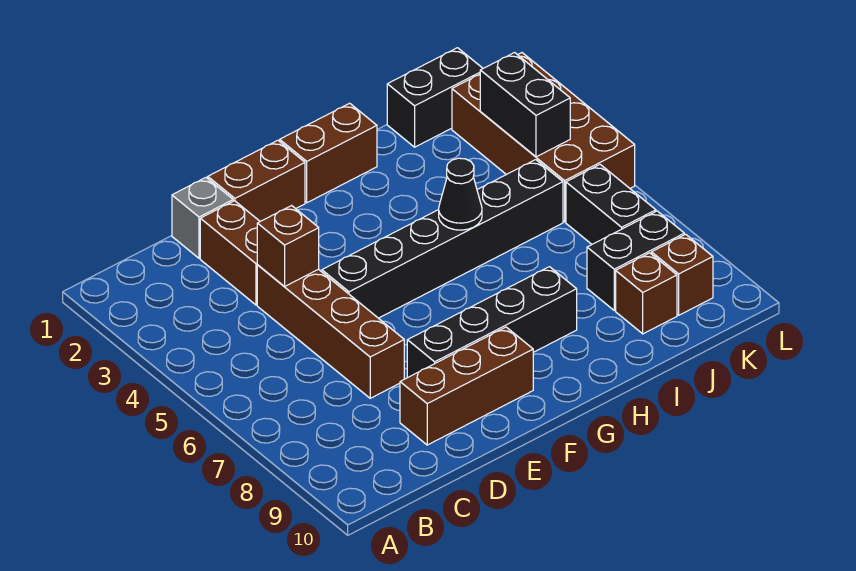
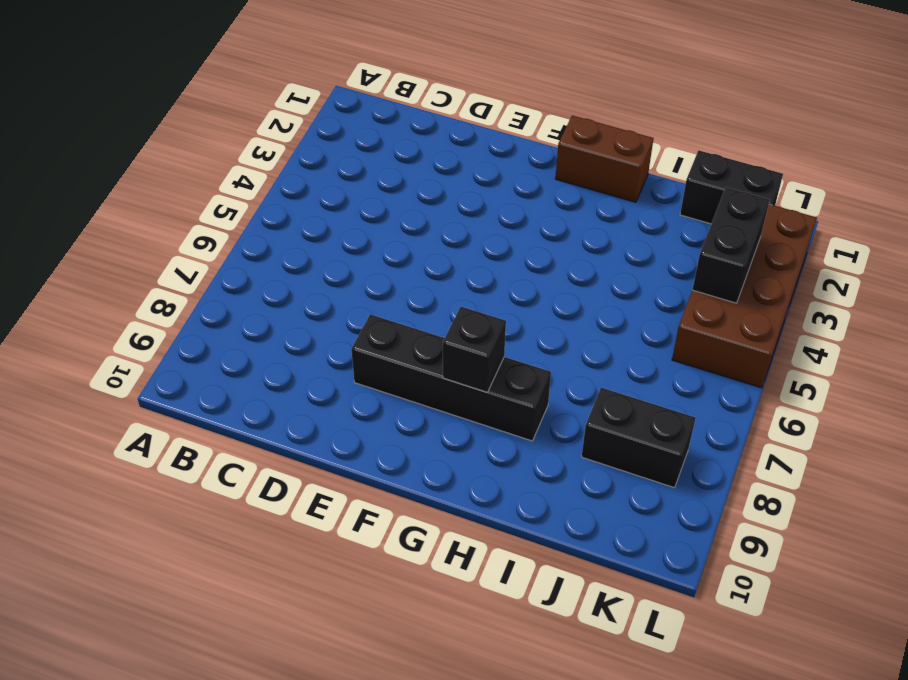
black 1x1 brick [443,307,506,392] -> none
none -> grey 1x1 brick [172,178,233,258]
none -> brown 1x2 brick [200,201,260,305]
none -> brown 1x4 brick [257,265,404,398]

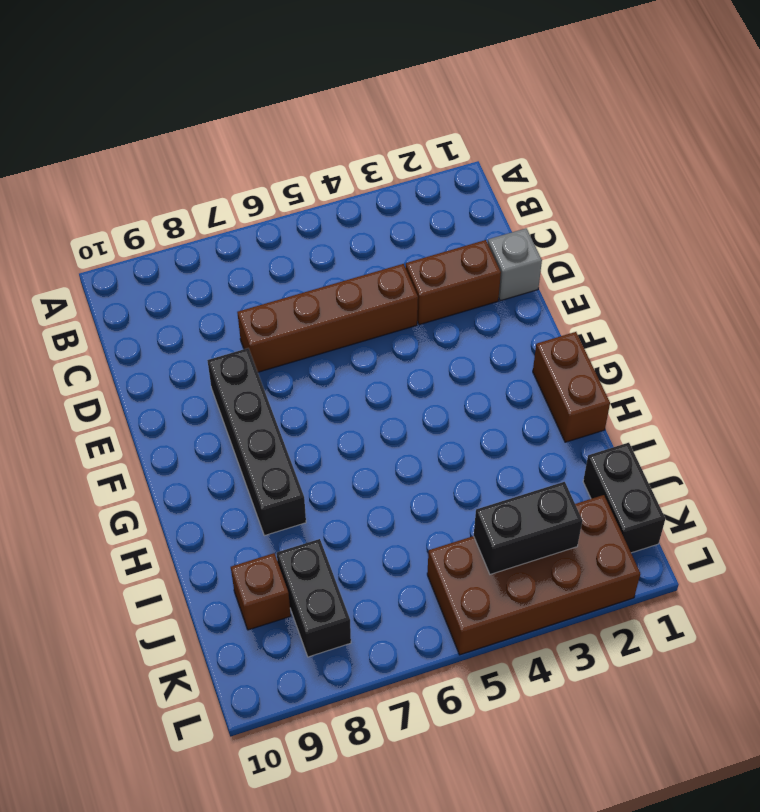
none -> brown 1x3 brick [400,327,533,445]
none -> brown 1x2 brick [208,140,305,221]
none -> black 1x6 brick [322,160,563,318]

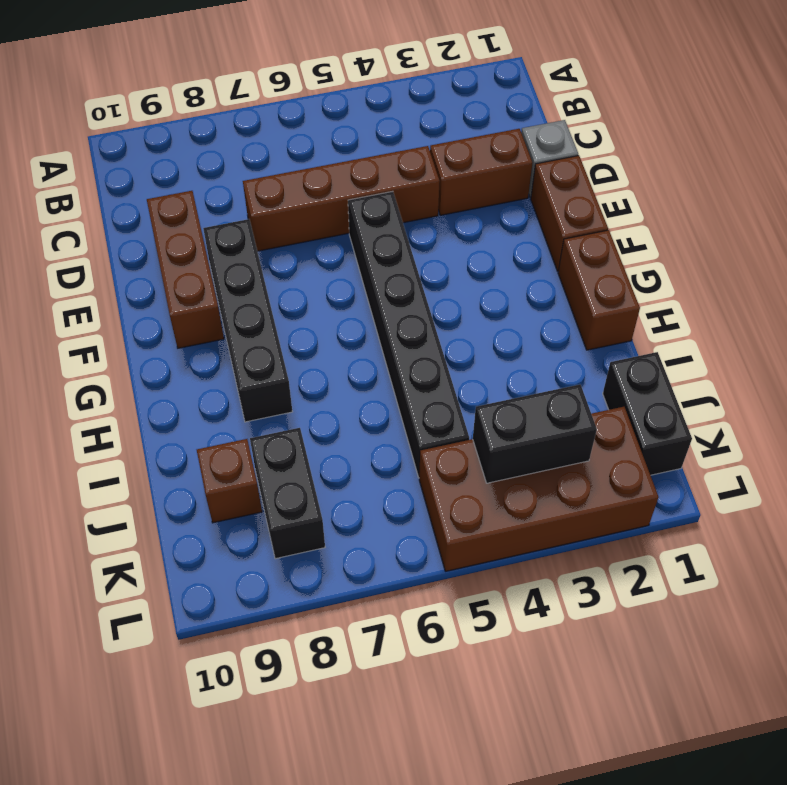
none -> black 1x2 brick [566,165,656,244]
none -> brown 1x1 brick [652,234,713,315]
none -> brown 1x1 brick [257,206,319,287]

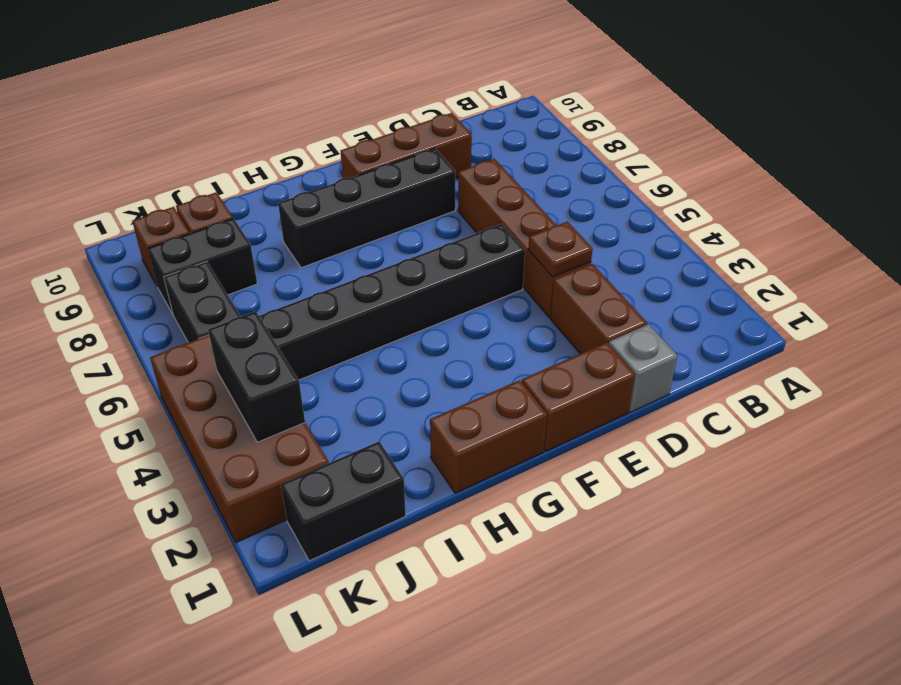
brown 1x1 plate [528,222,593,277] -> brown 1x1 brick [257,206,319,287]
none -> black 1x1 cone [439,158,482,230]

